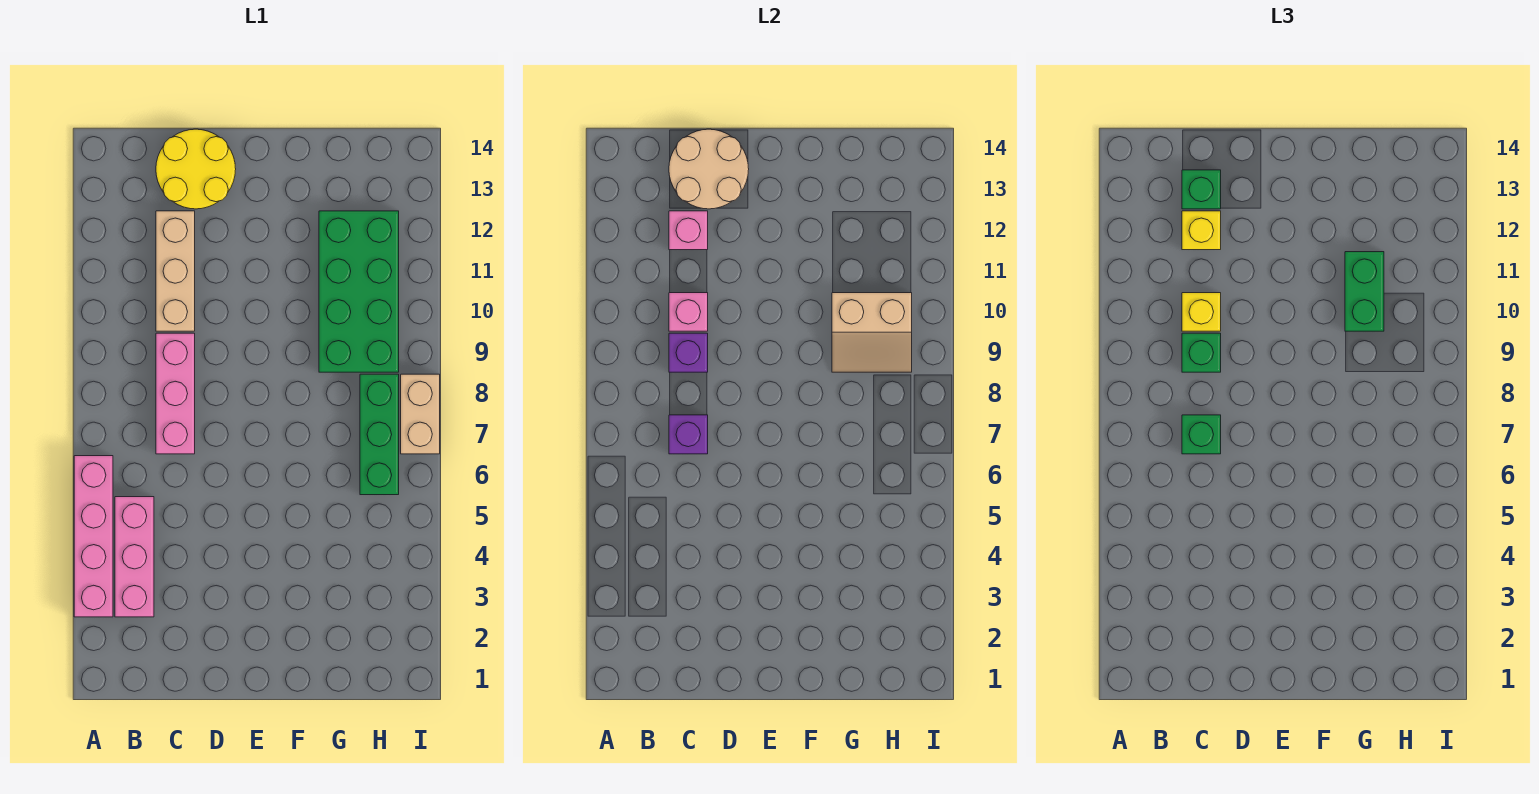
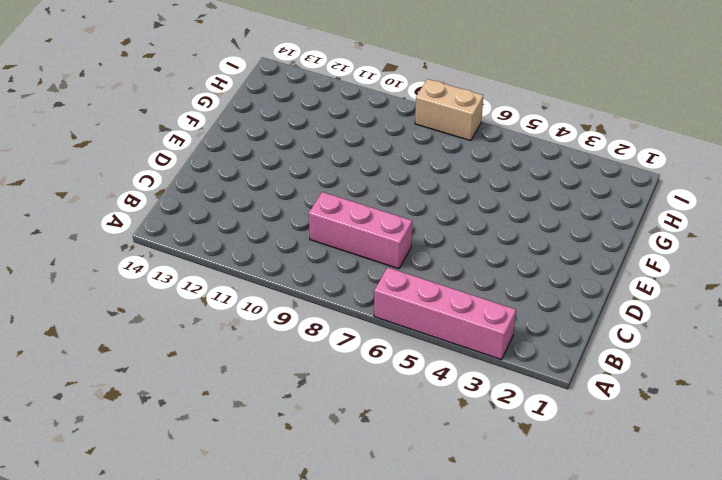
none -> pink 1x3 brick [115,497,154,617]
none -> tan 1x3 brick [156,211,195,331]
none -> yellow 2x2 round brick [156,129,236,209]

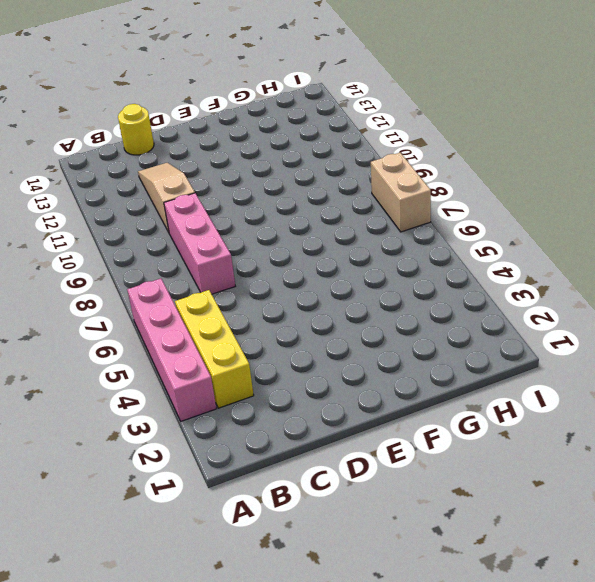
yellow 1x3 brick [175,290,254,408] -> pink 1x3 brick [115,497,154,617]
tan 1x3 slope [138,163,195,232] -> tan 1x3 brick [156,211,195,331]
yellow 1x1 round brick [118,104,154,155] -> yellow 2x2 round brick [156,129,236,209]
none -> green 2x4 brick [319,211,399,372]
none -> green 1x3 brick [360,374,399,495]
none -> purple 1x1 brick [669,415,708,454]

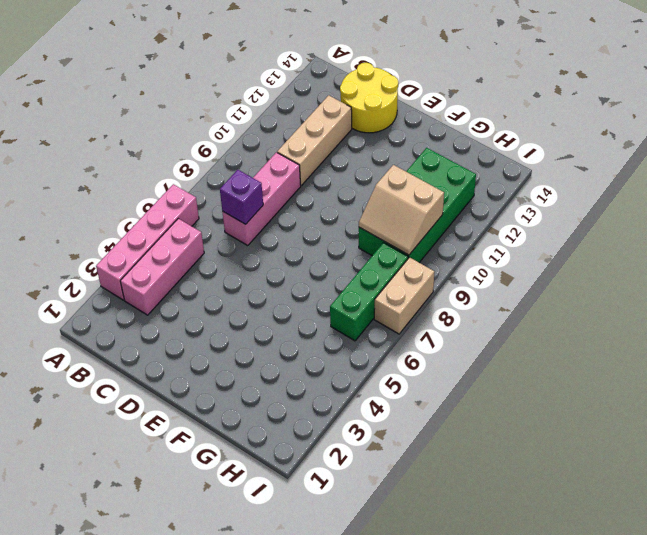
none -> purple 1x1 brick [669,333,708,372]
none -> pink 1x1 brick [669,293,708,331]
none -> pink 1x1 brick [669,211,708,250]

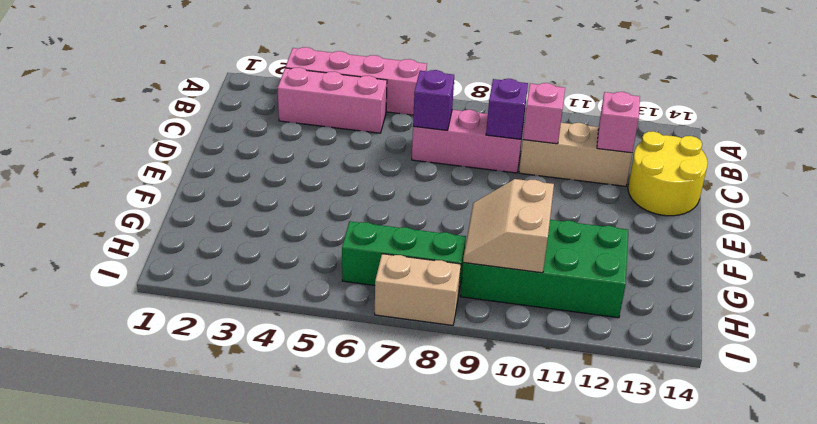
none -> tan 2x2 round brick [669,129,749,209]
none -> green 1x1 brick [1182,415,1221,454]
none -> green 1x1 brick [1182,333,1221,372]

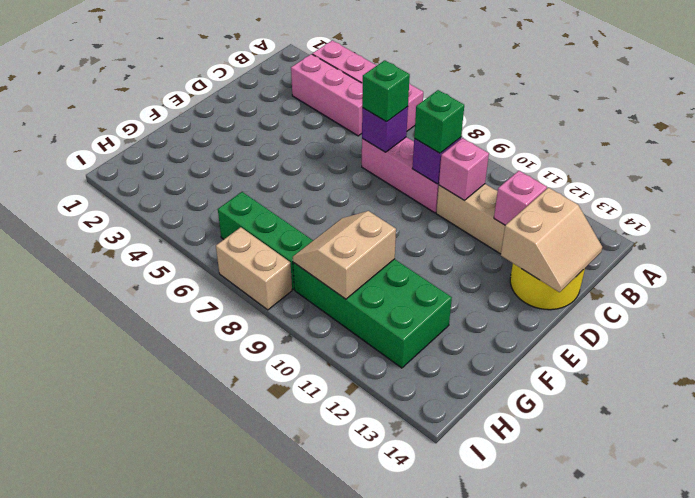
tan 2x2 slope [501,188,602,292] -> tan 2x2 round brick [669,129,749,209]
none -> yellow 1x1 brick [1182,293,1221,331]
none -> yellow 1x1 brick [1182,211,1221,250]
none -> green 1x1 brick [1182,170,1221,209]

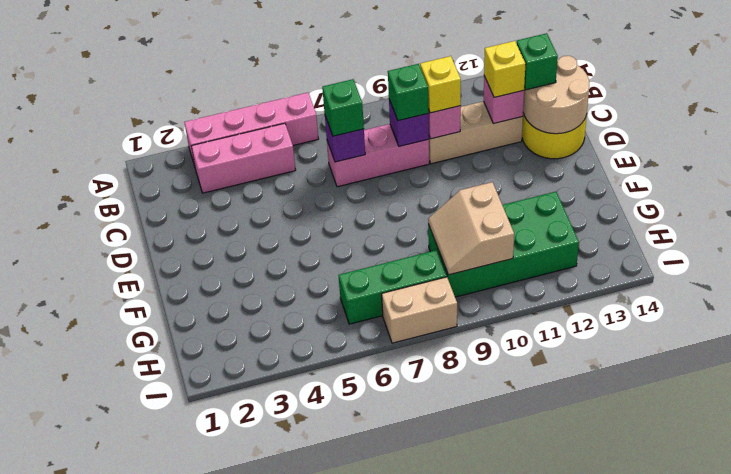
none -> green 1x2 brick [1345,252,1384,331]

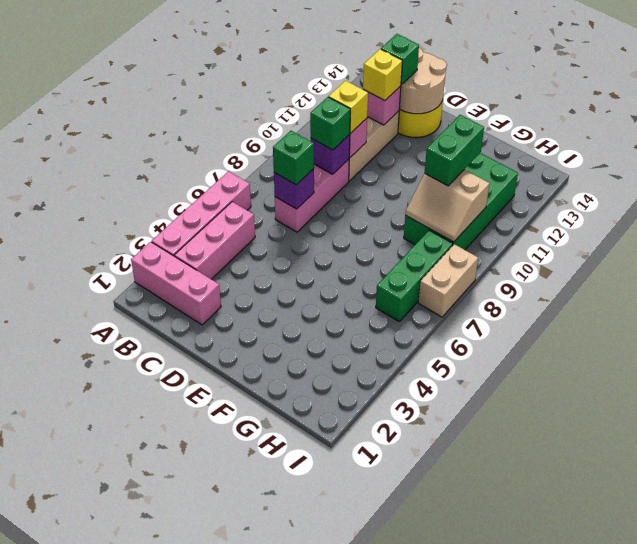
pink 1x3 brick [131,242,221,325] -> none

